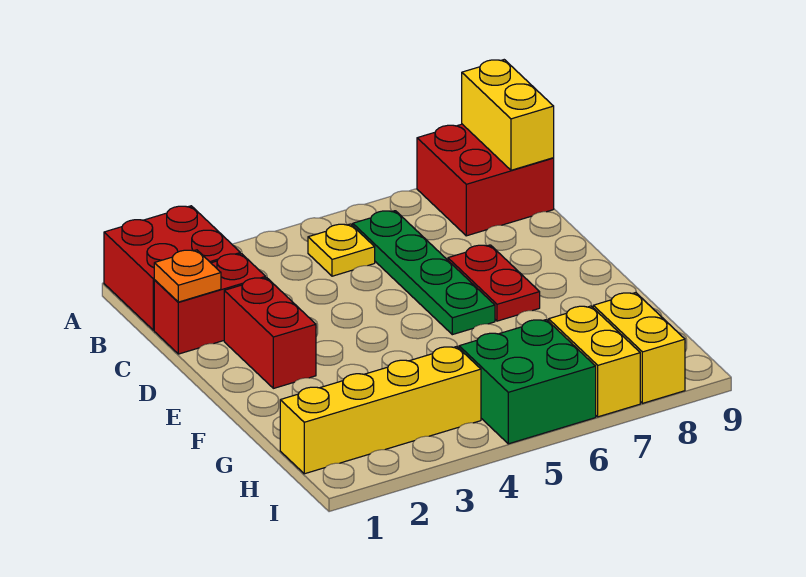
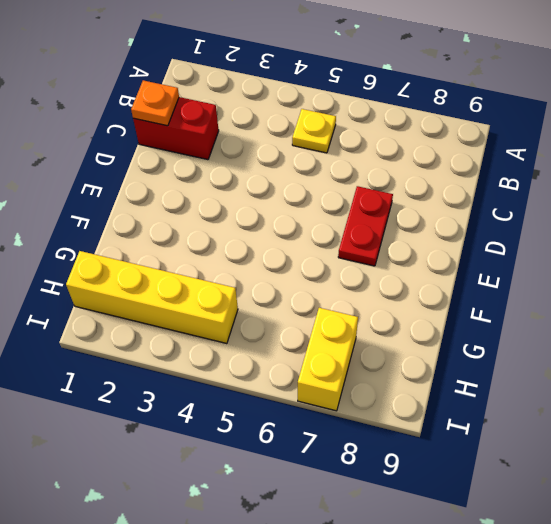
none -> red 2x2 brick [104,206,240,330]
none -> red 2x2 brick [417,124,554,236]
none -> green 1x4 plate [353,211,495,335]

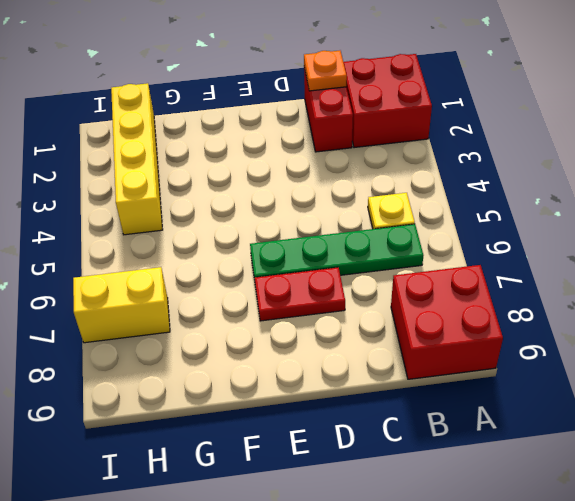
none -> red 1x2 brick [224,278,316,388]
none -> green 2x2 brick [459,320,596,444]
none -> yellow 1x2 brick [593,293,685,403]

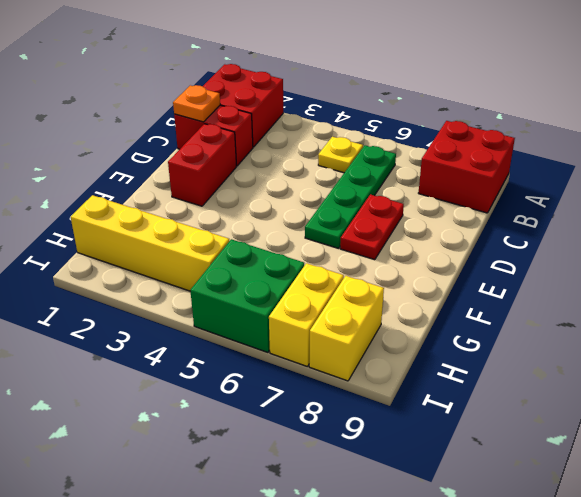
none -> yellow 1x2 brick [462,60,554,170]

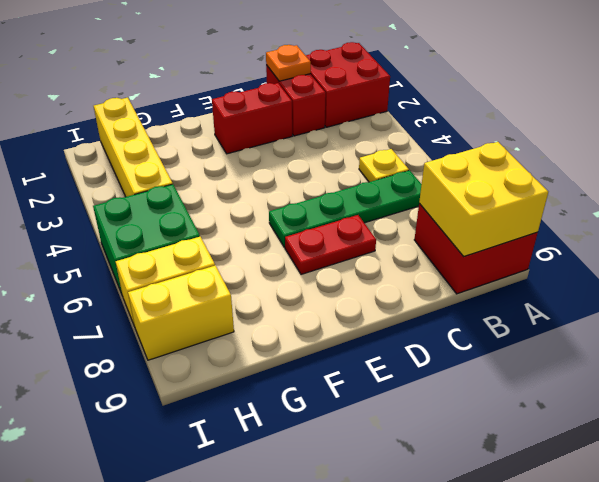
yellow 2x2 brick [419,142,548,256] -> yellow 1x2 brick [462,60,554,170]

